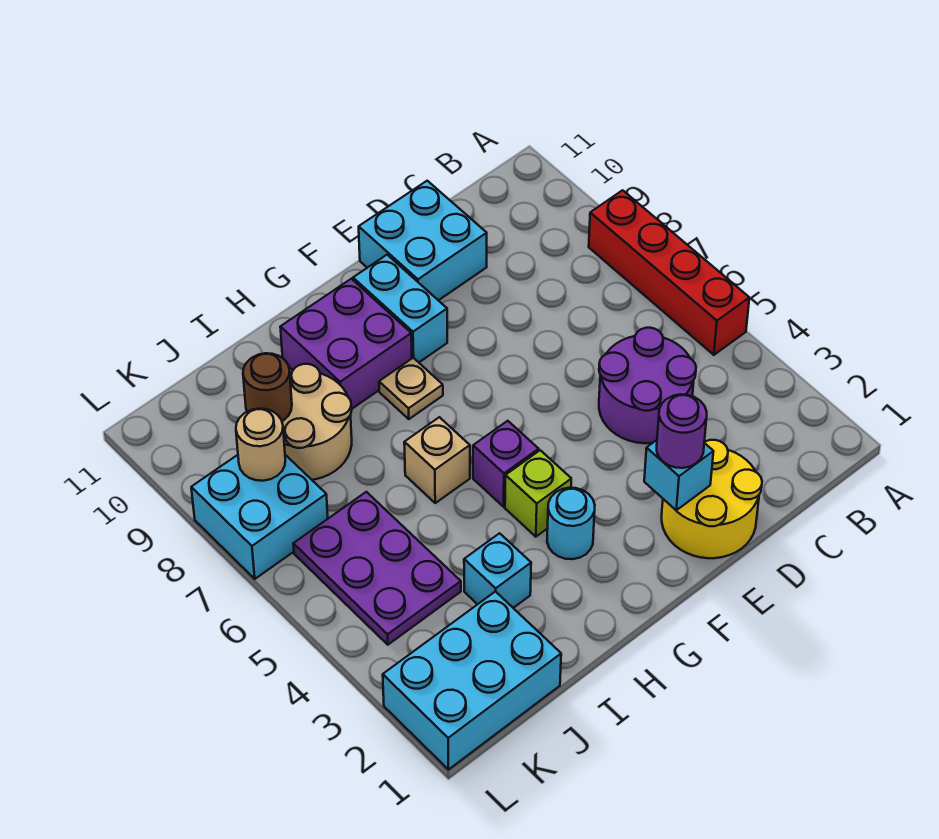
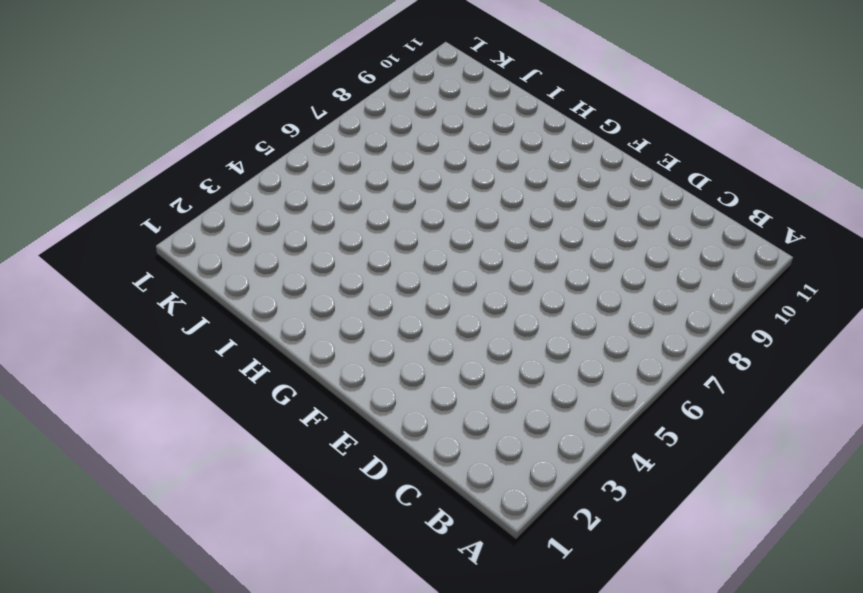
none -> red 1x4 brick [589,190,749,355]
none -> purple 2x2 round brick [599,328,696,443]
none -> yellow 2x2 round brick [662,440,762,558]

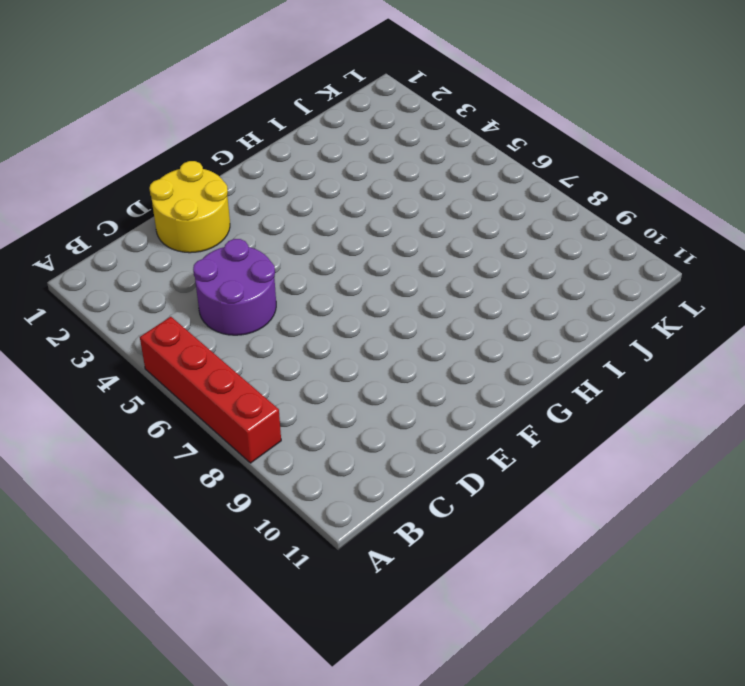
none -> cyan 2x2 brick [359,181,487,300]
none -> cyan 1x2 brick [353,255,447,362]
none -> cyan 1x1 round brick [547,488,595,559]

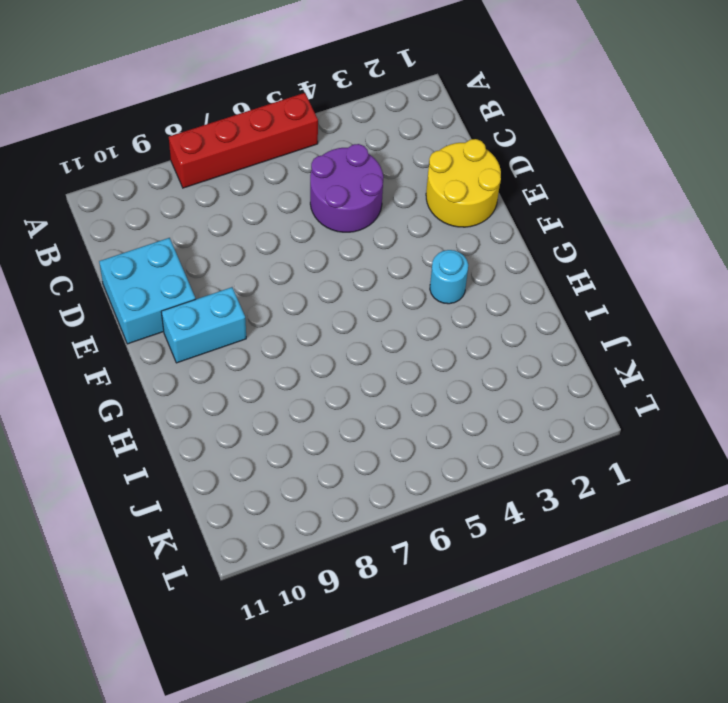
none -> lime 1x1 brick [505,450,571,537]
none -> purple 1x1 brick [473,421,539,507]
none -> tan 1x1 plate [379,358,443,419]

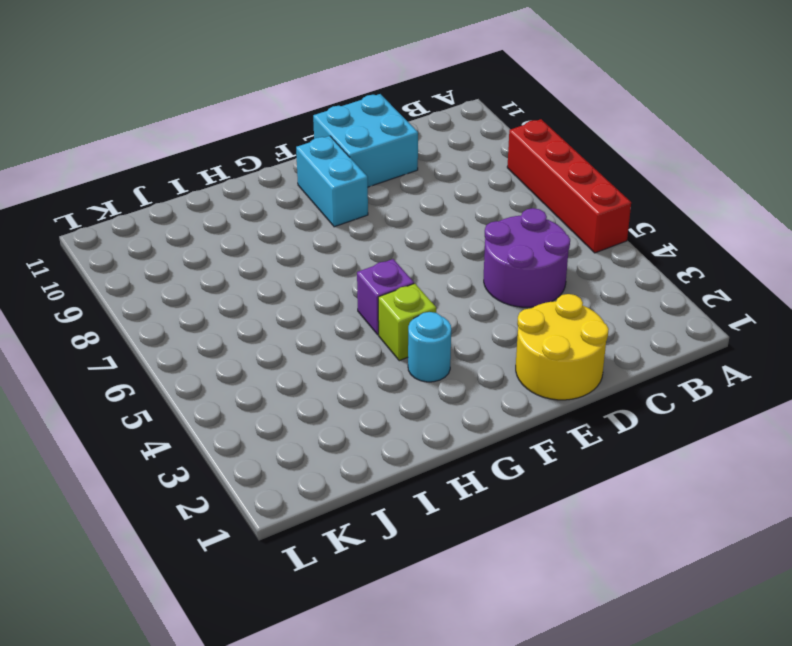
none -> tan 1x1 plate [379,358,443,419]
none -> purple 2x2 brick [280,279,412,409]
none -> tan 1x1 brick [404,417,470,503]

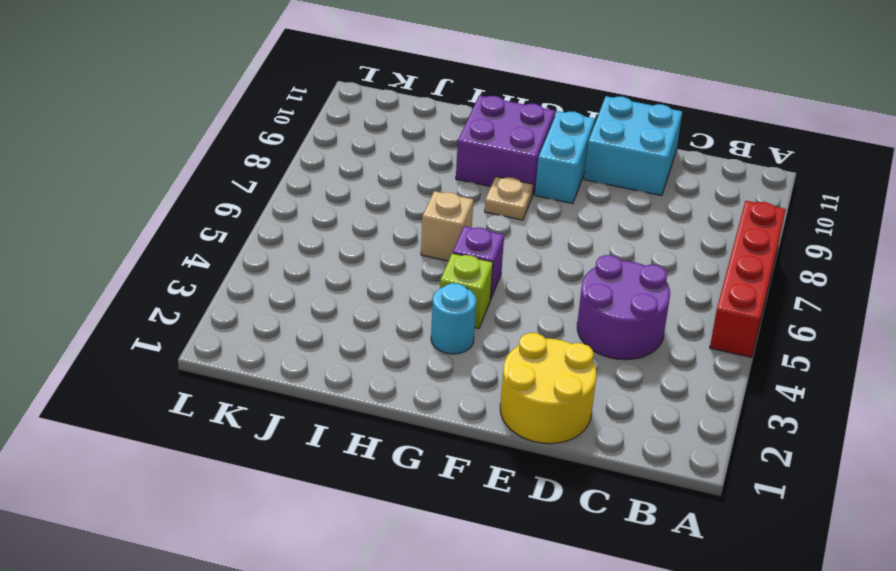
none -> cyan 1x1 brick [464,533,531,608]
none -> tan 2x2 round brick [282,364,352,480]
none -> cyan 2x3 brick [383,591,561,770]

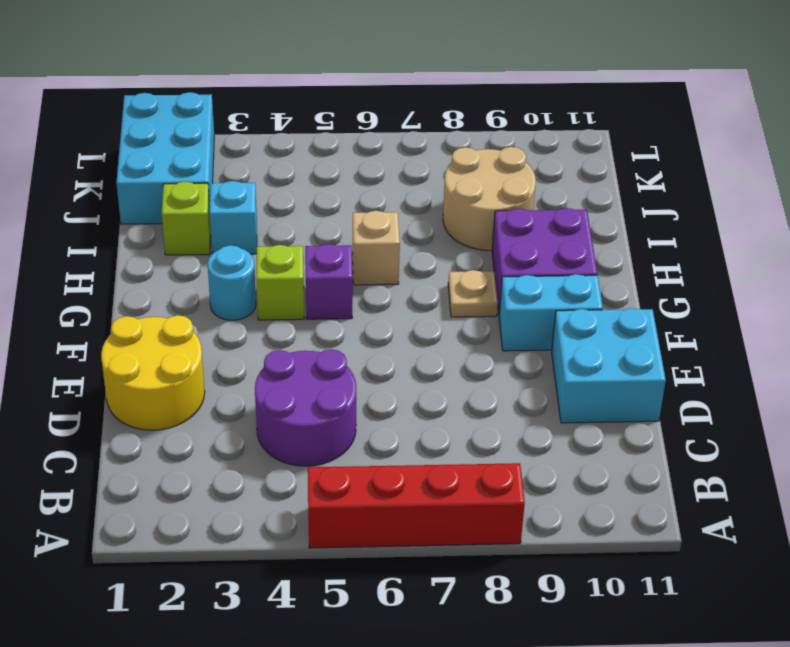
lime 1x1 brick [162,182,211,255] -> none
none -> purple 2x3 plate [293,492,461,645]
none -> cyan 2x2 brick [191,455,328,579]
none -> cyan 1x1 brick [644,440,714,510]

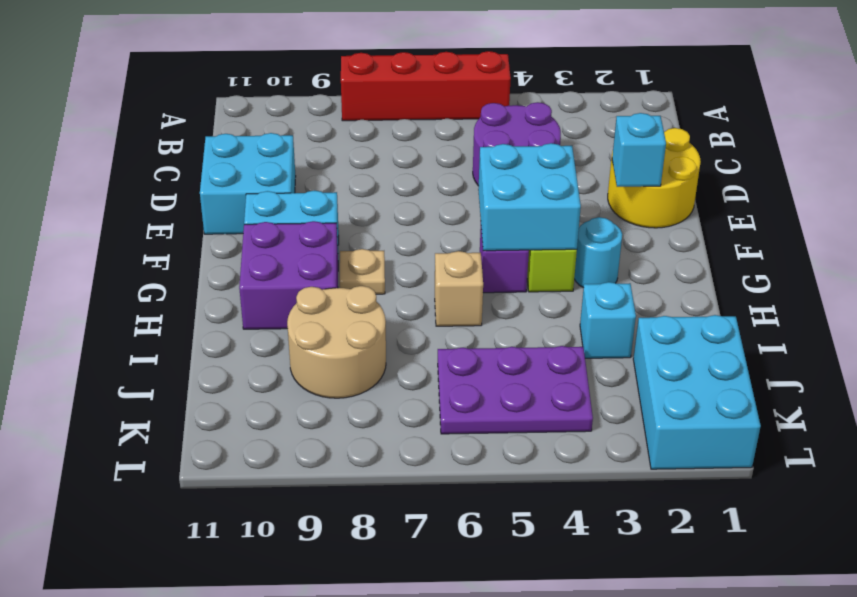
cyan 2x2 brick [478,143,581,251] -> cyan 2x2 brick moved to [191,455,328,579]
none -> brown 1x1 round brick [243,353,292,421]
none -> tan 1x1 round brick [236,409,285,481]
none -> purple 1x1 round brick [657,394,707,468]

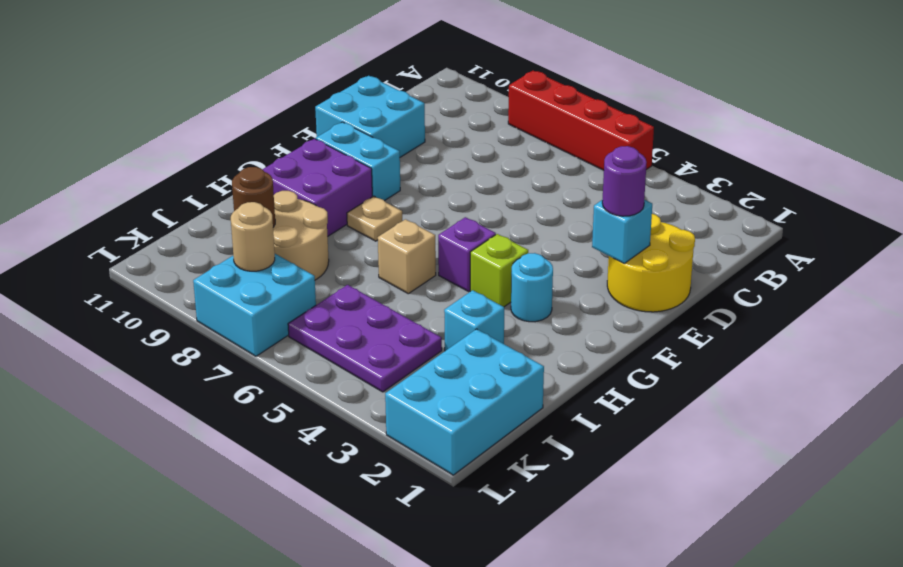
none -> purple 2x2 round brick [599,328,696,443]

